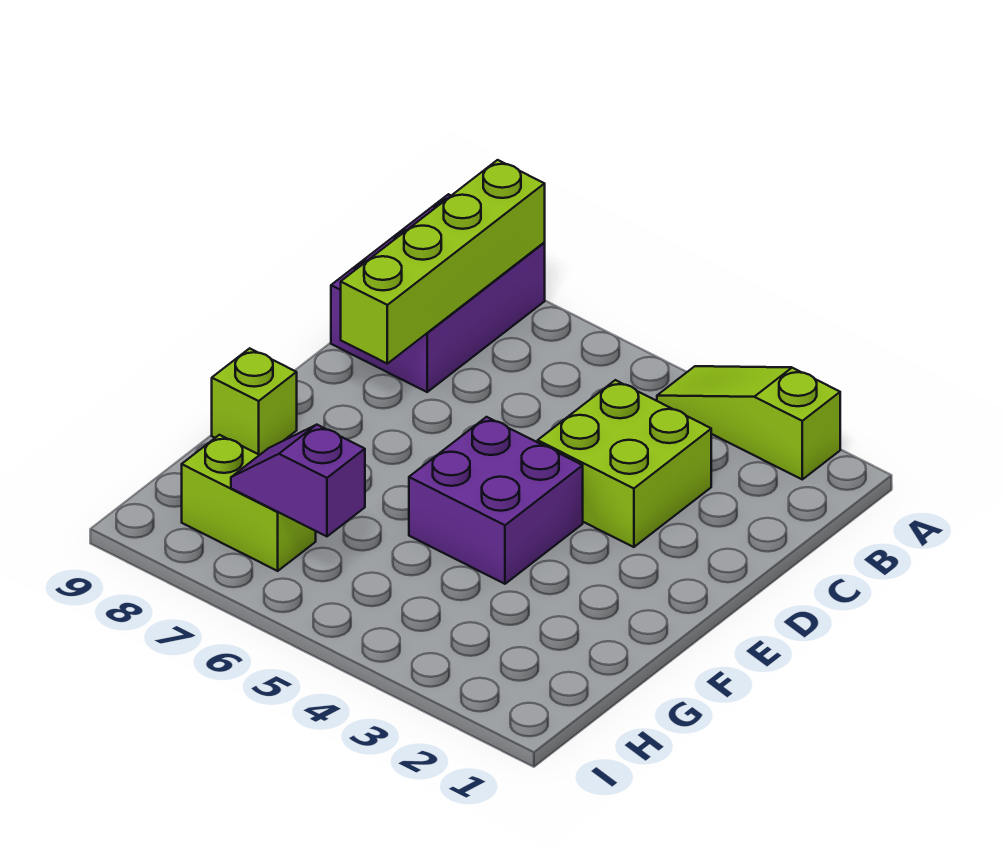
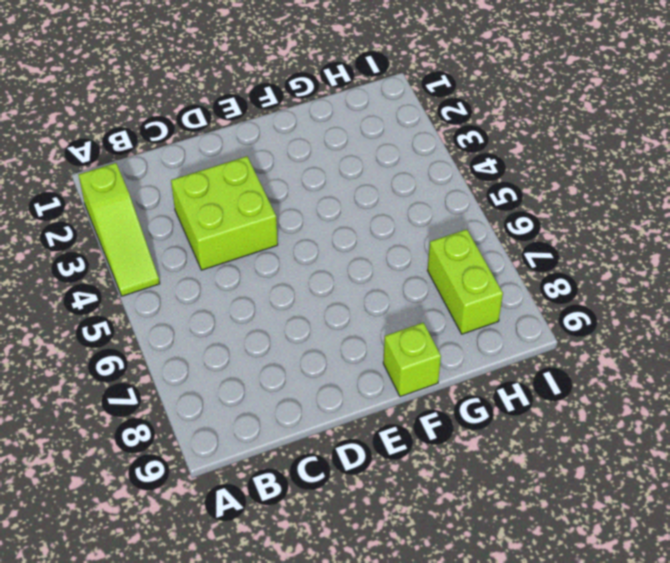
none -> purple 2x3 brick [331,194,545,392]
none -> purple 2x2 brick [409,417,583,584]

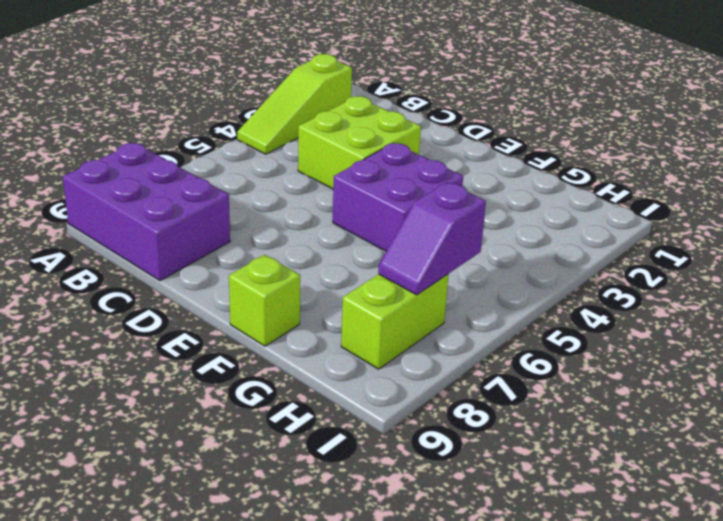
none -> lime 1x4 brick [341,160,545,364]

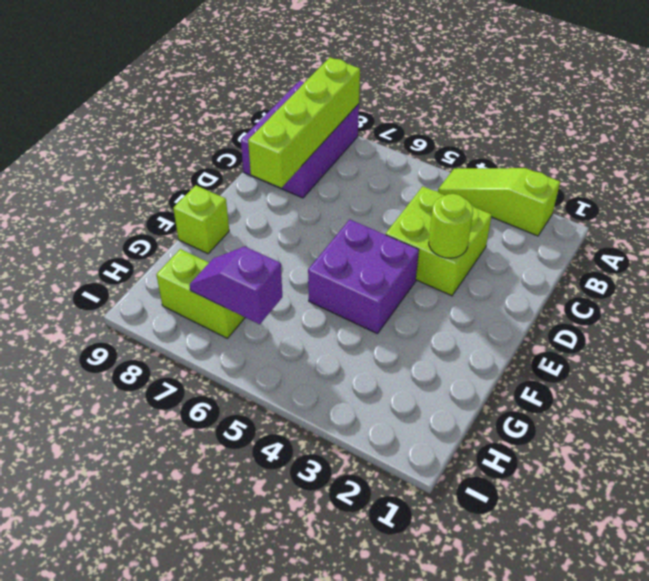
lime 1x1 round brick [429,194,473,258] -> none

